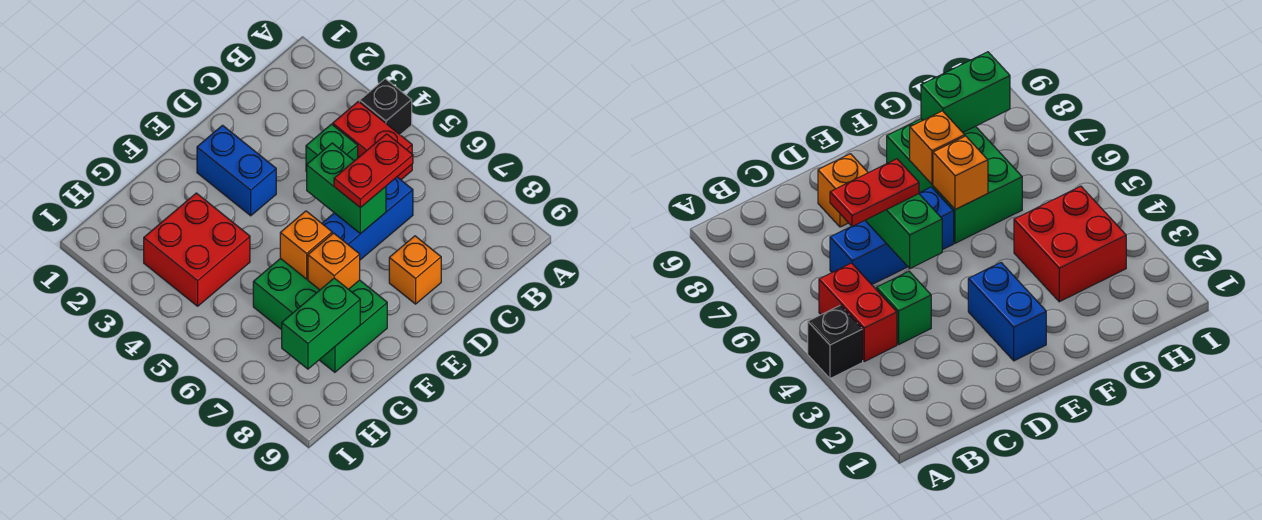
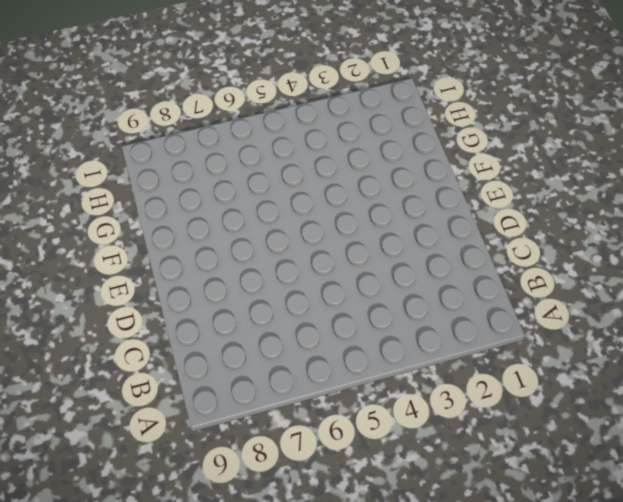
none -> black 1x1 brick [360,79,412,135]
none -> red 1x2 brick [333,101,412,180]
none -> green 1x1 brick [306,124,358,172]

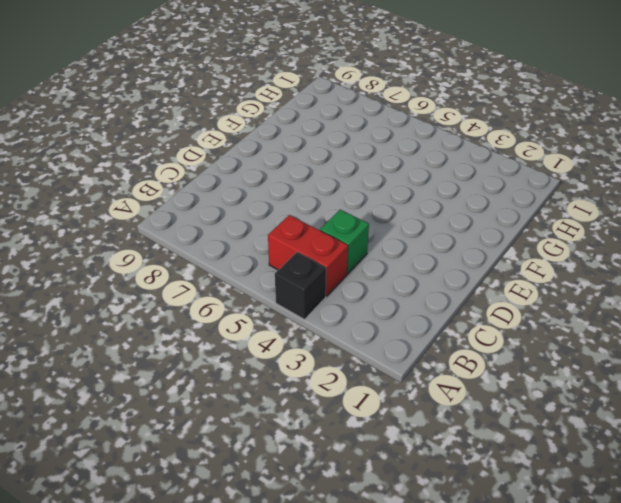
none -> blue 1x3 brick [322,177,413,260]
none -> orange 1x1 brick [389,236,441,304]
none -> blue 1x2 brick [197,125,276,216]

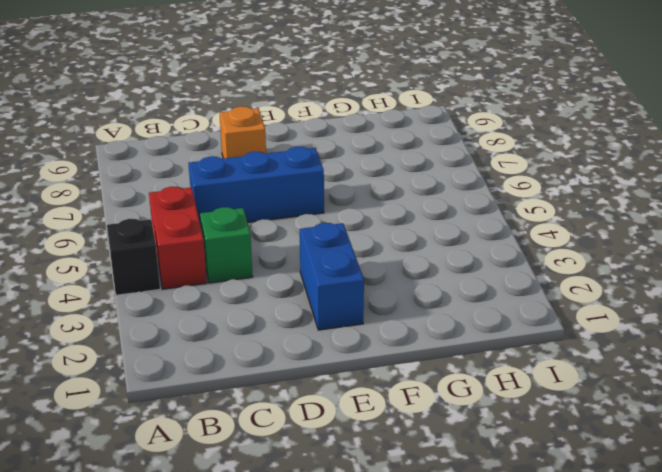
none -> green 2x3 brick [253,258,387,372]
none -> red 2x2 brick [144,193,250,306]
none -> green 1x2 brick [307,143,386,234]

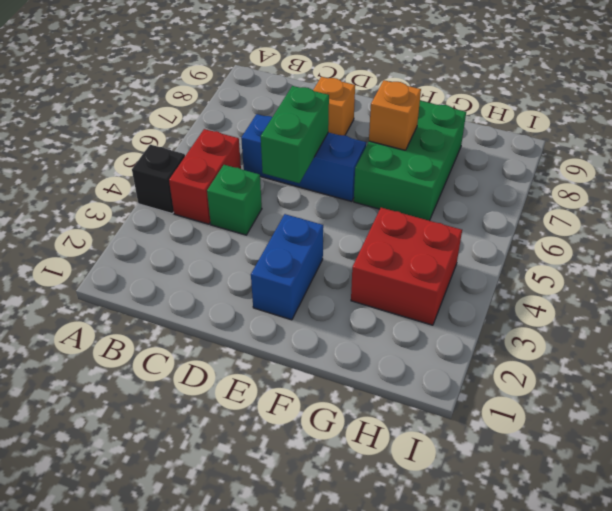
none -> orange 1x1 brick [280,211,332,279]
none -> green 1x2 brick [282,278,360,369]
none -> red 1x2 plate [334,134,413,208]

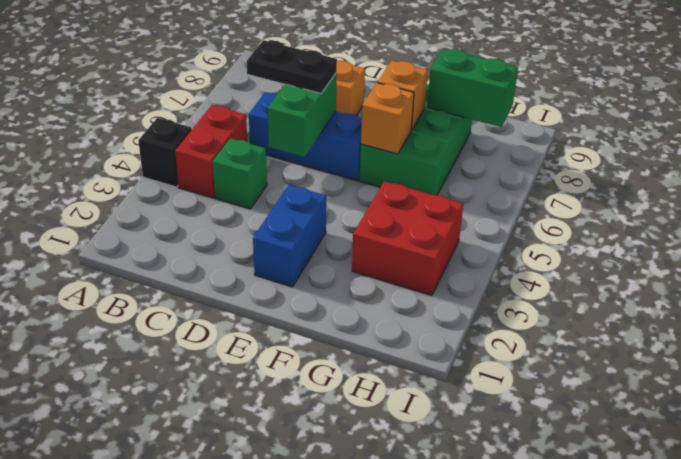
black 1x2 plate [247,40,337,93] -> red 1x2 plate [334,134,413,208]

